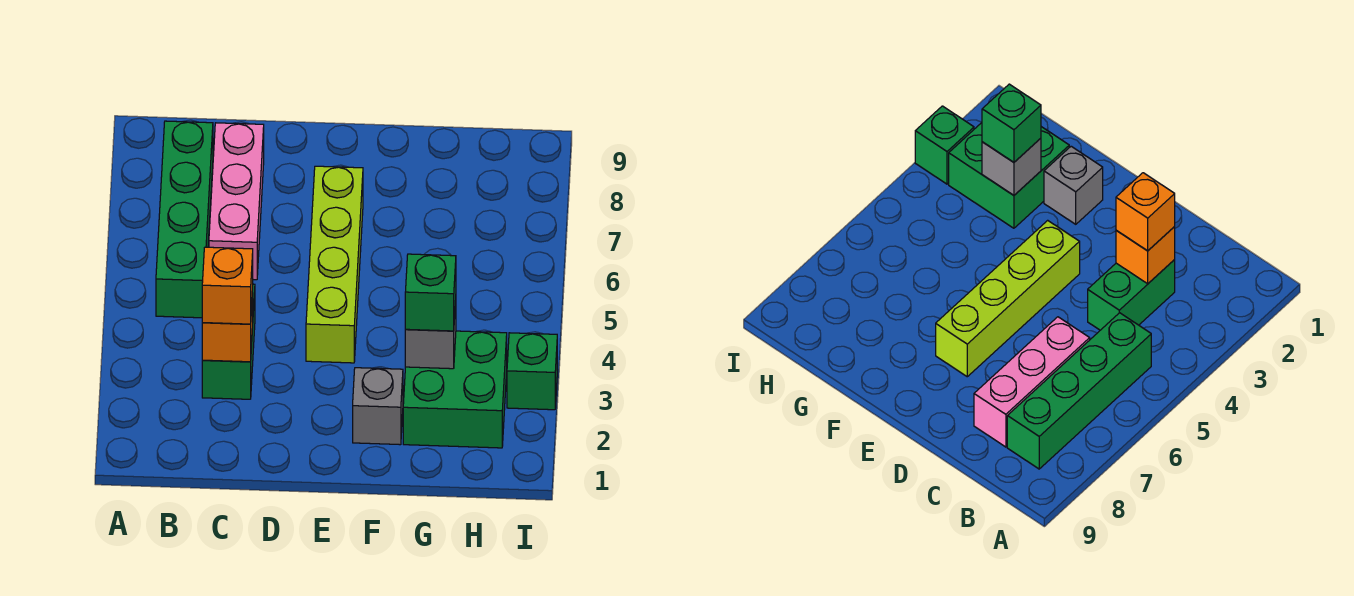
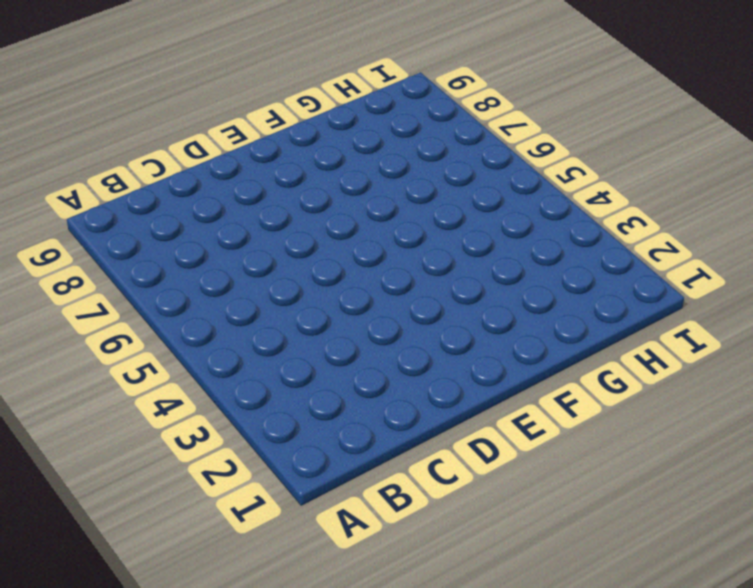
none -> green 1x4 brick [156,121,213,318]
none -> green 1x2 brick [202,284,255,399]

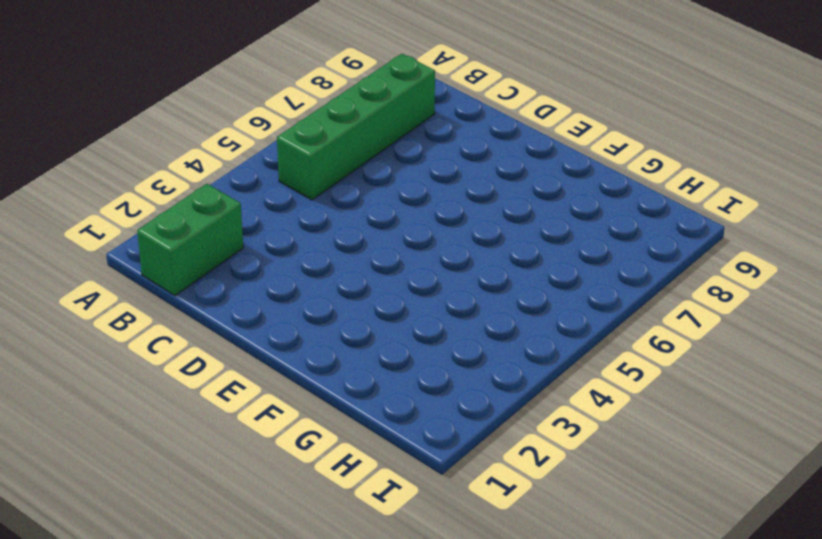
green 1x2 brick [137,184,243,296] -> green 1x2 brick moved to [202,284,255,399]
none -> pink 1x3 brick [209,123,264,280]
none -> lime 1x4 brick [306,166,363,363]

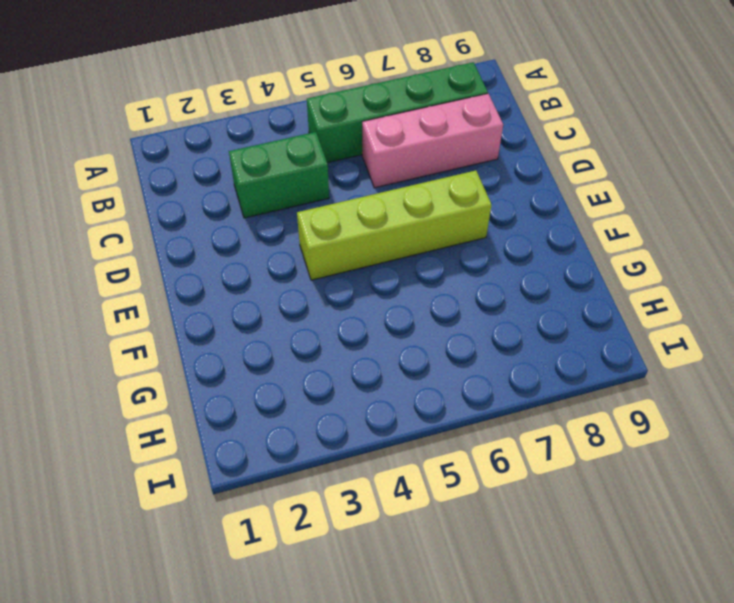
none -> grey 1x1 brick [353,368,403,445]
none -> green 2x2 brick [403,331,507,448]

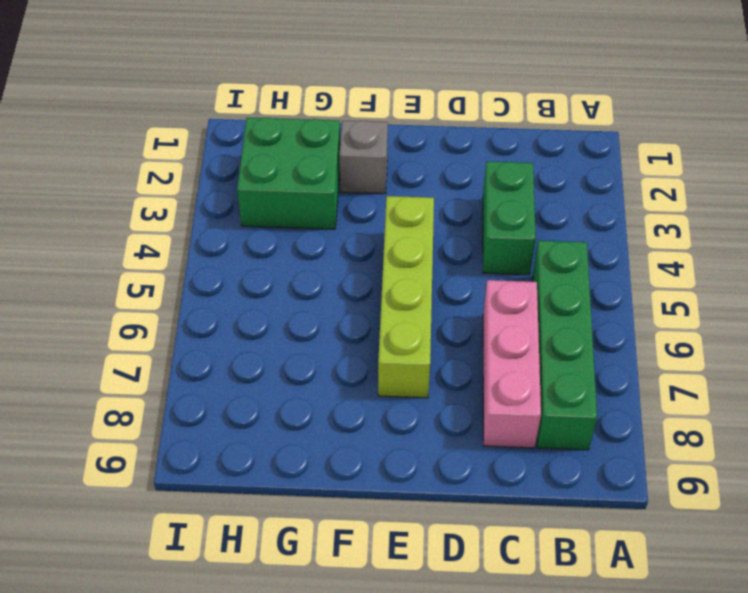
none -> green 1x1 brick [507,333,557,410]
none -> orange 1x1 brick [202,292,253,362]

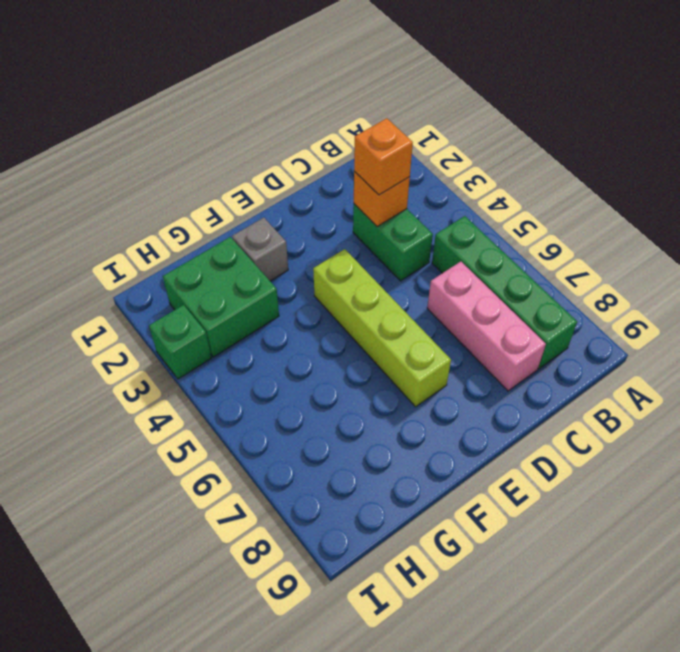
none -> grey 1x1 brick [405,300,456,369]
none -> green 1x1 brick [405,254,456,331]

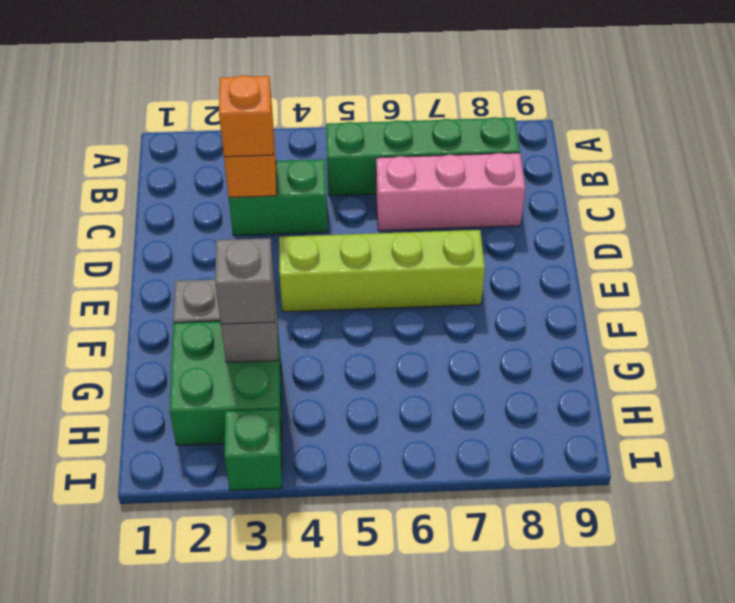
grey 1x1 brick [215,238,275,324] -> green 1x1 brick [405,254,456,331]

